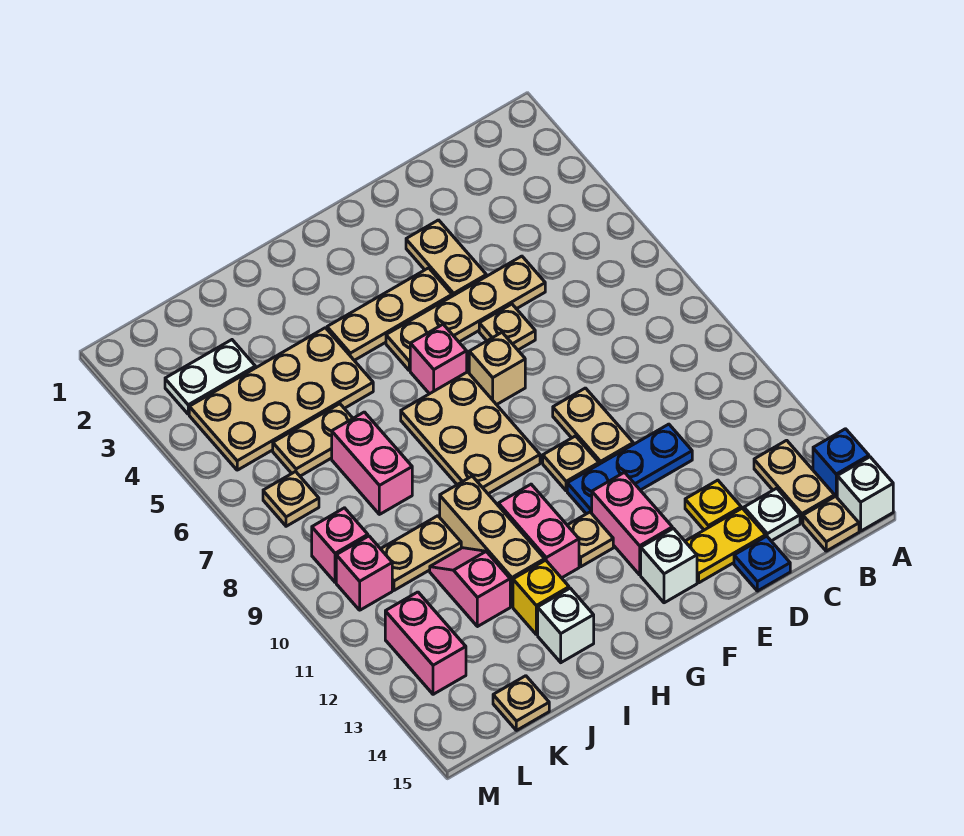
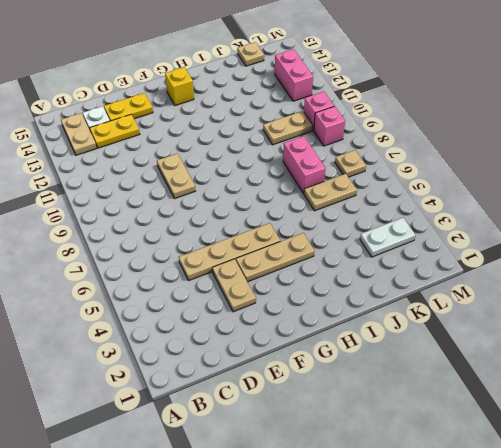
yellow 1x2 plate [90,114,140,148] -> yellow 1x1 plate [685,480,741,530]
yellow 1x1 brick [165,67,194,106] -> yellow 1x1 brick moved to [513,560,569,635]
none -> blue 1x1 brick [813,429,869,497]
none -> white 1x1 brick [837,457,893,531]
none -> tan 1x1 plate [803,496,859,551]
none -> blue 1x3 plate [567,424,692,514]

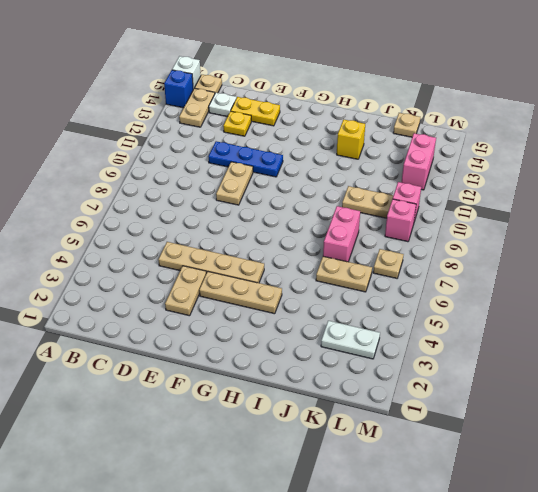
none -> blue 1x1 plate [734,536,790,591]
none -> tan 1x1 plate [479,304,535,350]
none -> tan 1x1 brick [469,333,525,405]
none -> tan 1x1 plate [543,436,599,491]

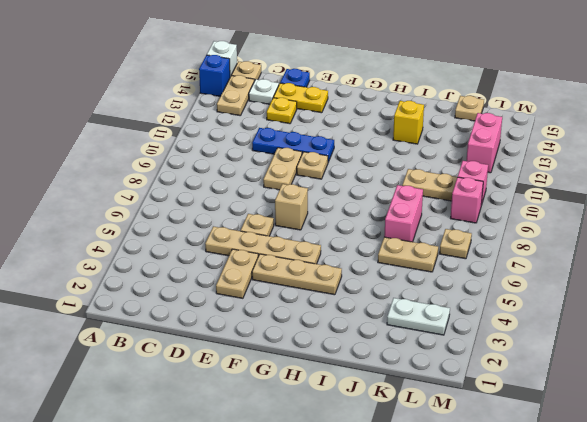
none -> pink 1x2 brick [592,472,672,575]
none -> white 1x1 brick [641,528,697,603]
none -> pink 1x1 brick [410,324,467,394]
none -> tan 2x3 plate [401,372,540,494]

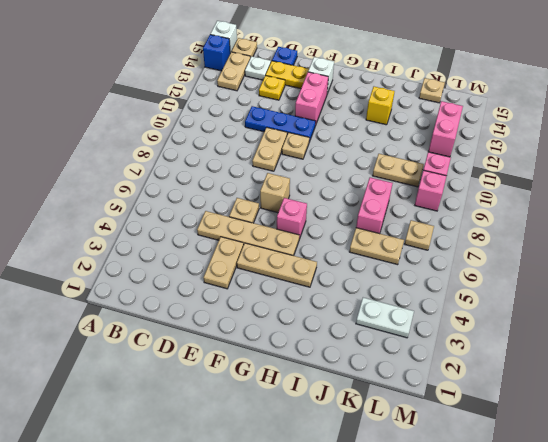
none -> tan 2x3 plate [401,372,540,494]
none -> tan 1x1 plate [567,512,613,567]
none -> pink 1x2 brick [498,484,579,578]
none -> tan 2x4 plate [189,328,373,470]

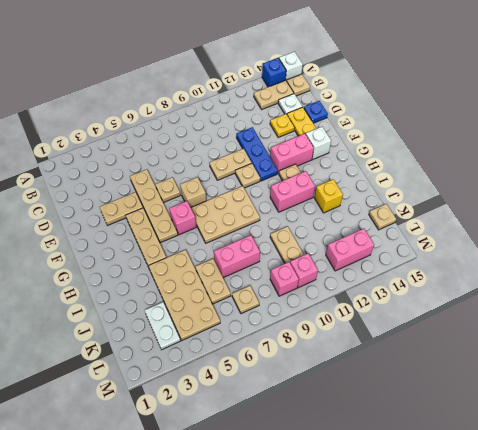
none -> tan 1x3 brick [440,476,545,606]
none -> white 1x1 brick [538,588,594,662]
none -> pink 1x2 slope [430,548,510,627]

